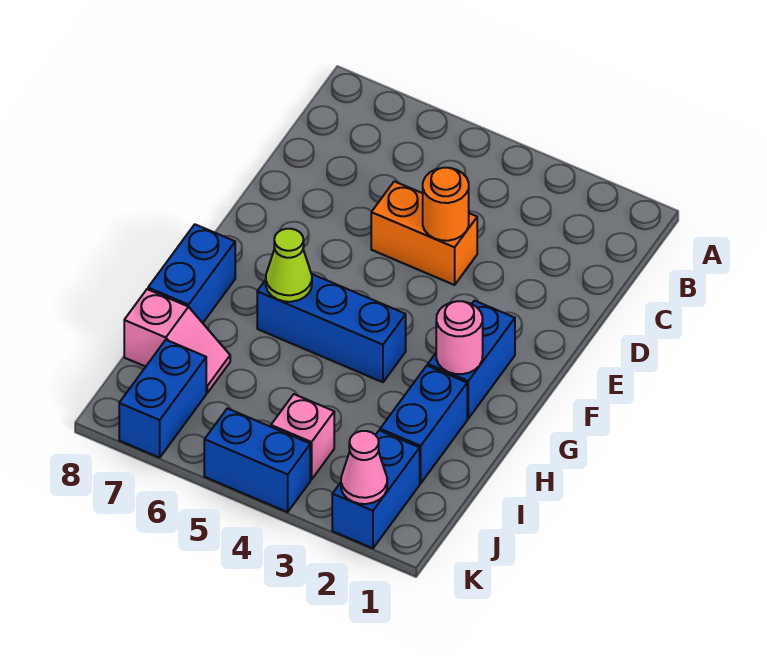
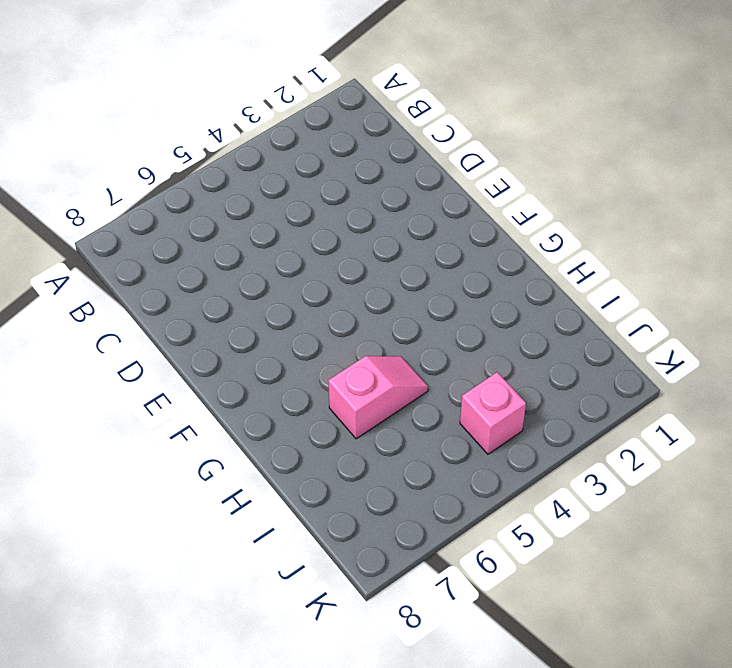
pink 1x2 slope [328,356,428,439] -> pink 1x2 slope moved to [124,289,230,393]
none -> orange 1x2 brick [371,181,477,285]
none -> blue 1x2 brick [428,301,515,418]
none -> blue 1x3 brick [257,274,406,382]

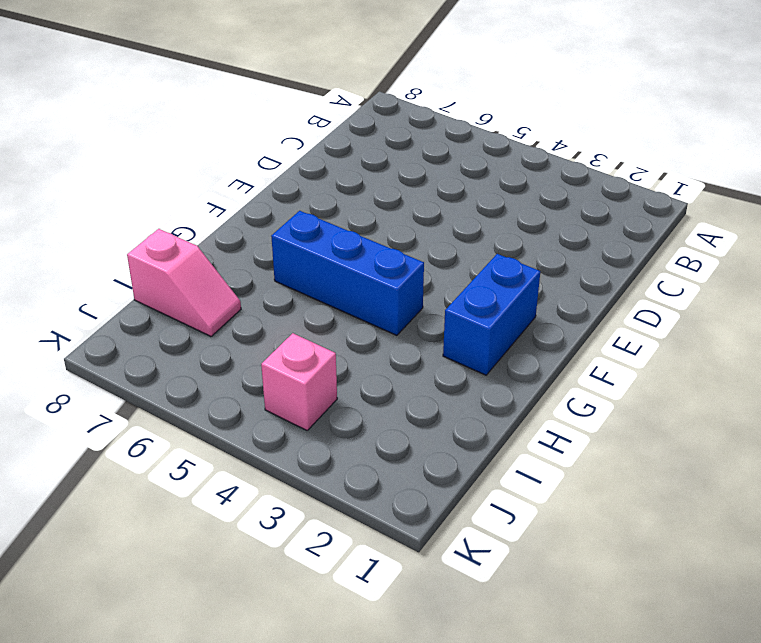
none -> orange 1x2 brick [371,181,477,285]
none -> blue 1x2 brick [148,224,235,323]
none -> blue 1x2 brick [380,366,467,483]

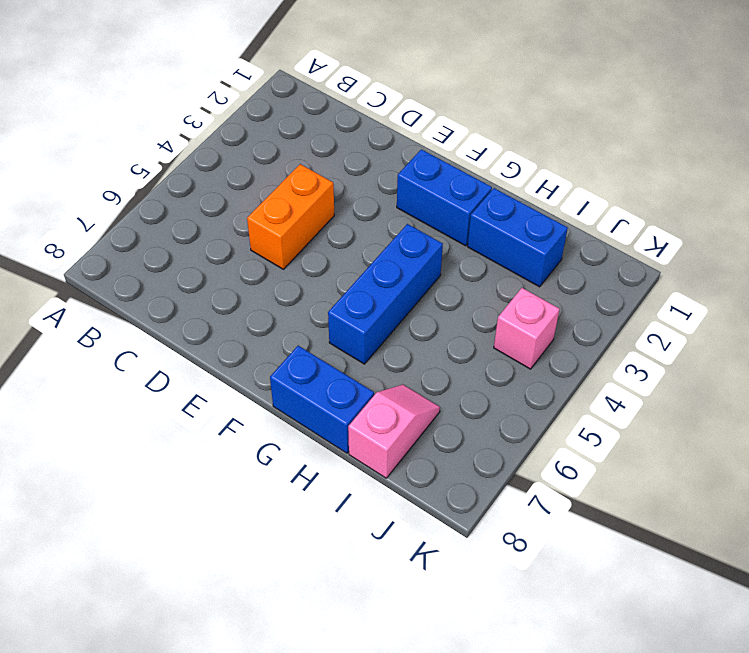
none -> blue 1x2 brick [332,430,420,548]
none -> blue 1x2 brick [119,340,206,458]
none -> blue 1x2 brick [204,408,310,512]

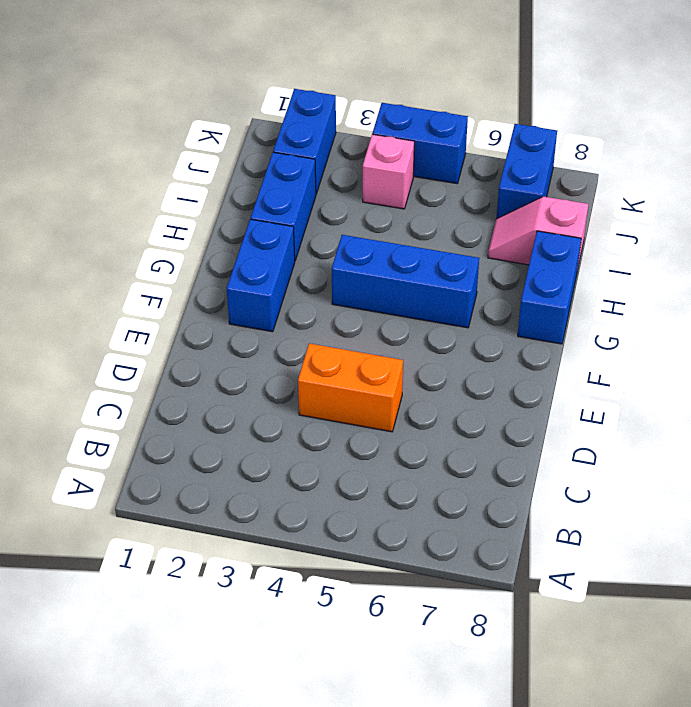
none -> orange 1x1 round brick [423,168,469,241]
none -> pink 1x1 round brick [436,301,483,374]
none -> lime 1x1 cone [266,229,312,302]

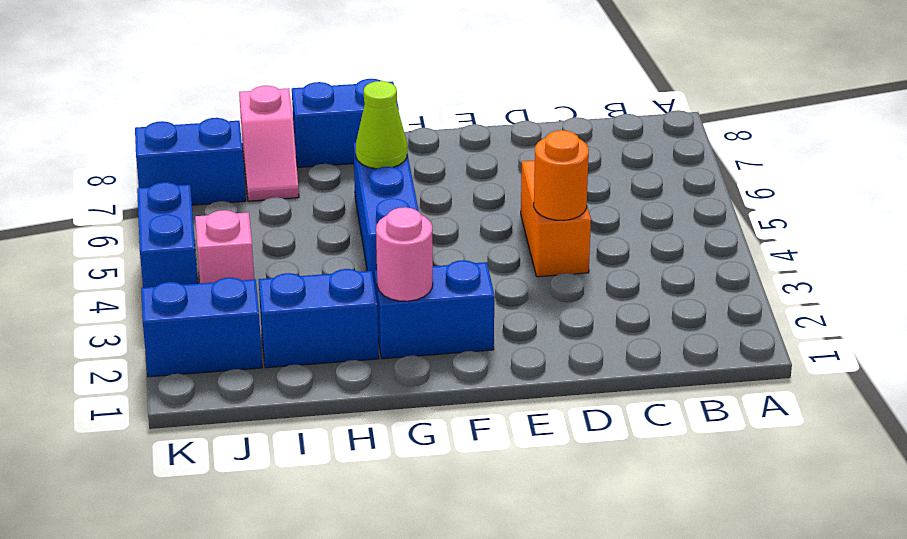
none -> pink 1x1 cone [341,431,387,504]

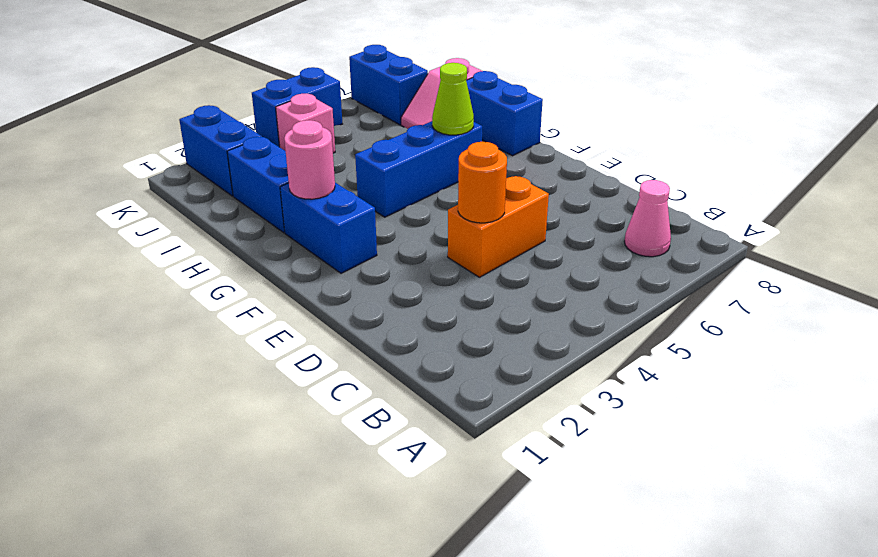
pink 1x1 cone [625,180,671,257] -> pink 1x1 cone moved to [341,431,387,504]

